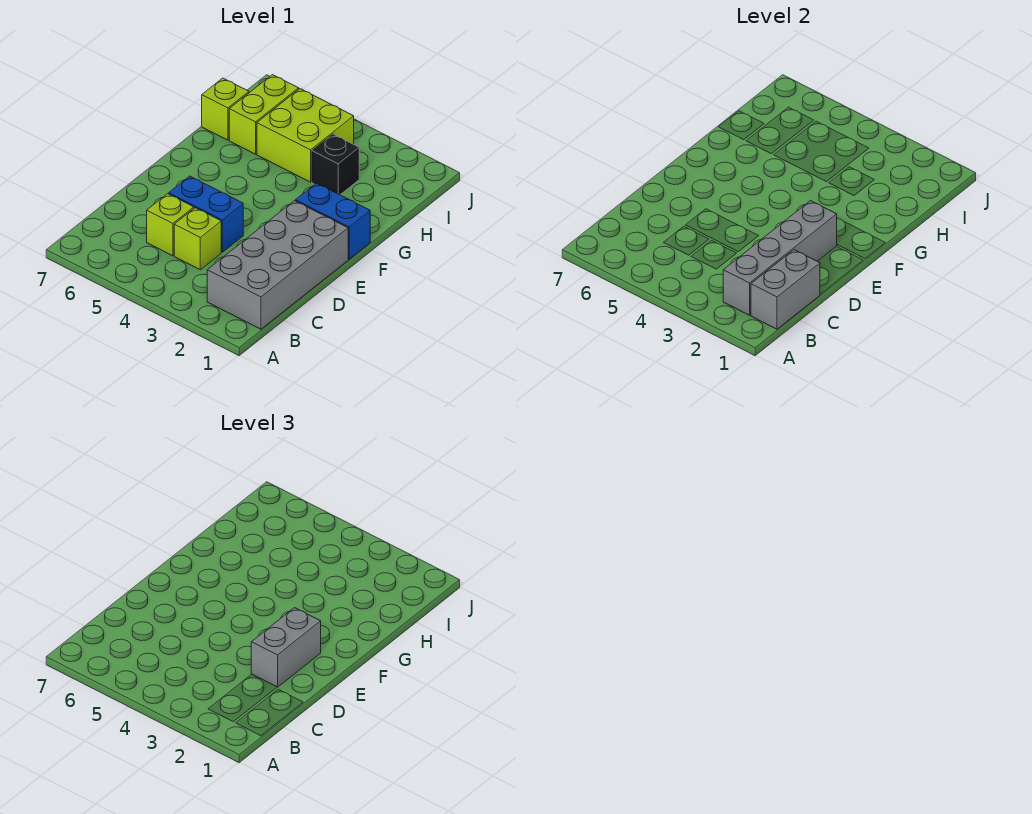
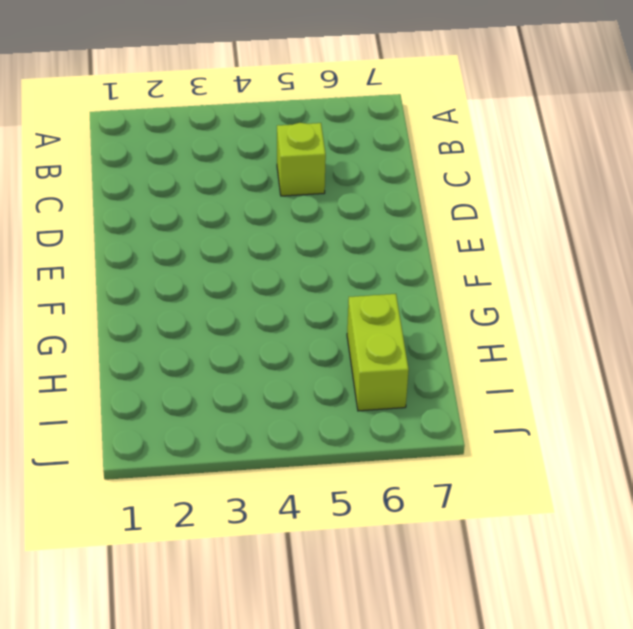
none -> grey 2x4 brick [207,201,348,329]
none -> lime 1x1 brick [174,208,221,270]
none -> blue 1x2 brick [169,176,243,252]

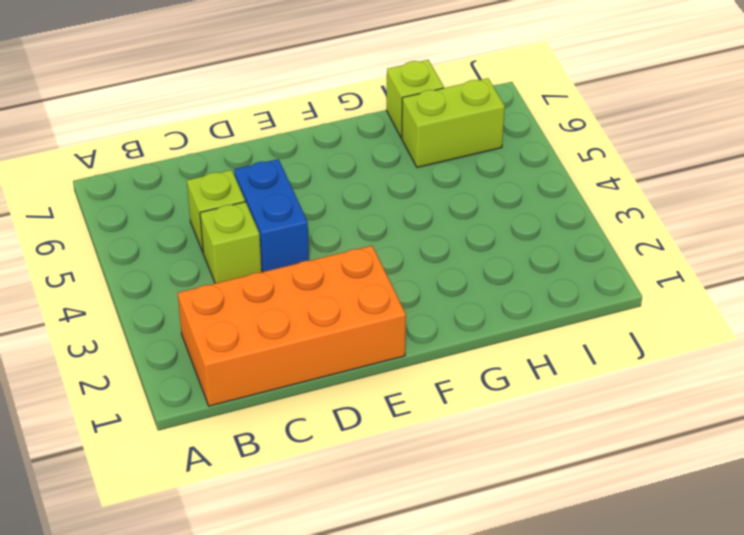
orange 2x4 brick [178,246,406,406] -> grey 2x4 brick [207,201,348,329]
none -> blue 1x2 brick [295,183,370,259]
none -> black 1x1 brick [312,134,359,195]
none -> lime 2x2 brick [257,89,354,182]

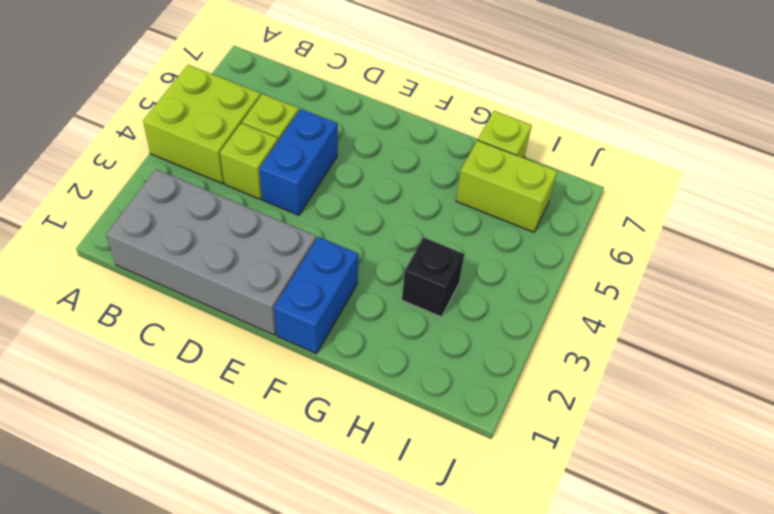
lime 2x2 brick [143,65,261,183] -> lime 2x2 brick moved to [257,89,354,182]
none -> grey 1x2 brick [751,250,820,329]
none -> grey 1x4 brick [723,201,837,315]
none -> grey 1x2 brick [251,608,321,687]

